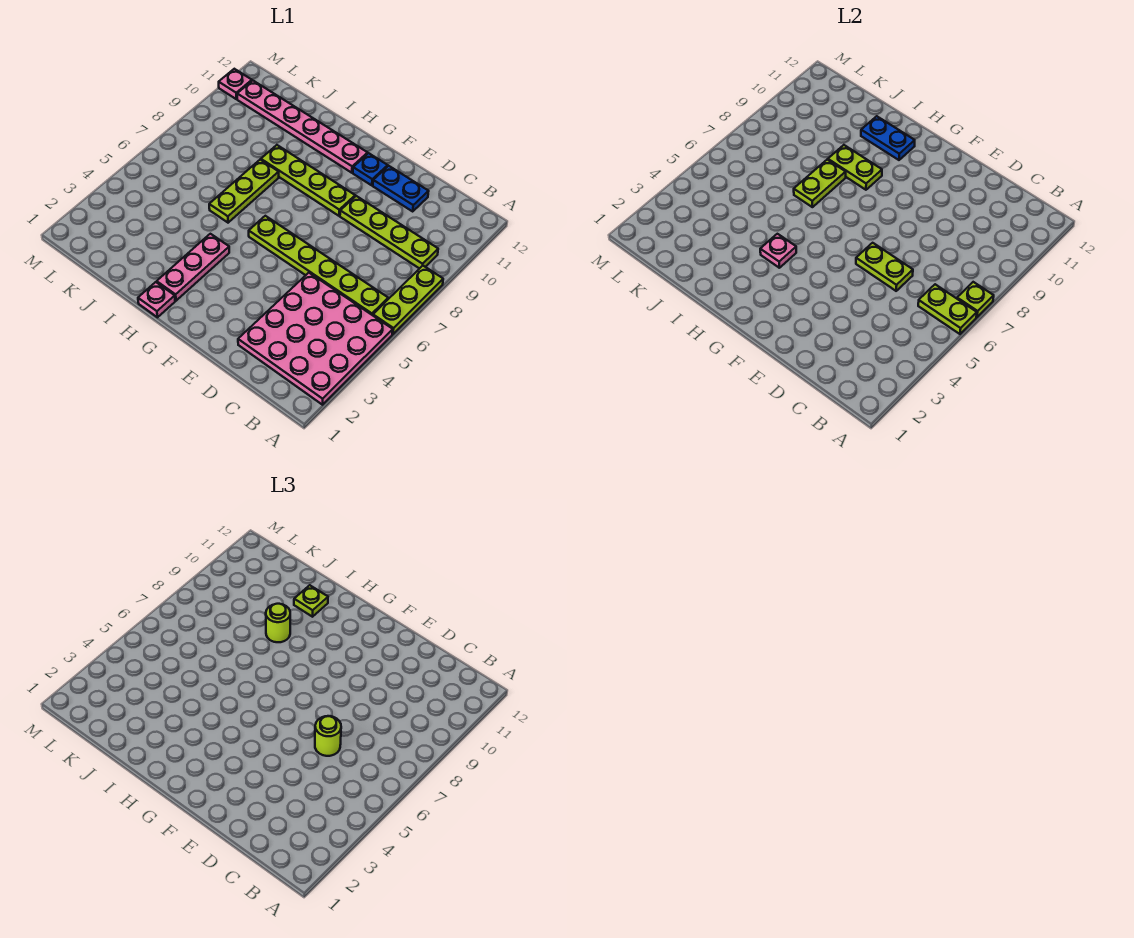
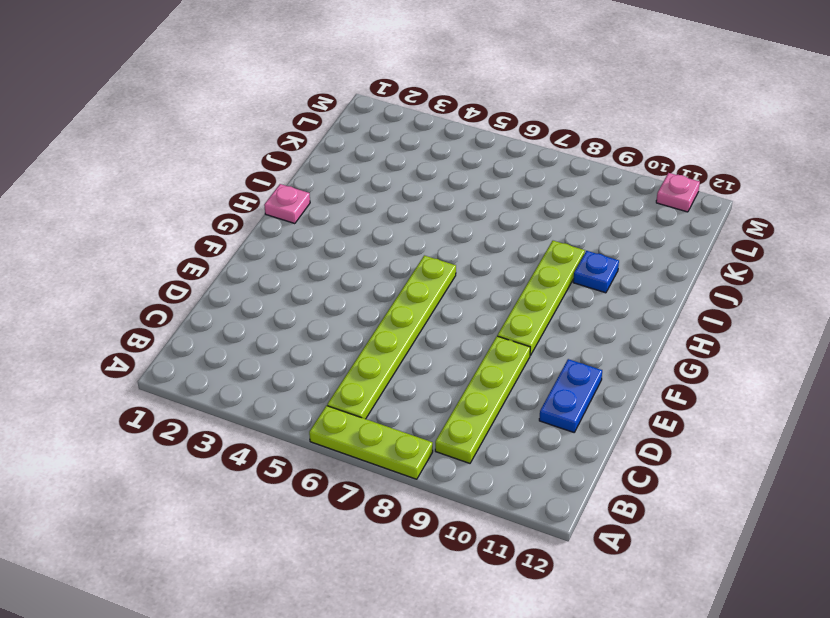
blue 1x1 plate [573,251,619,293] -> blue 1x1 plate moved to [353,153,388,185]
none -> pink 4x4 plate [238,273,393,405]
none -> pink 1x6 plate [237,81,368,173]
none -> pink 1x3 plate [157,234,229,301]

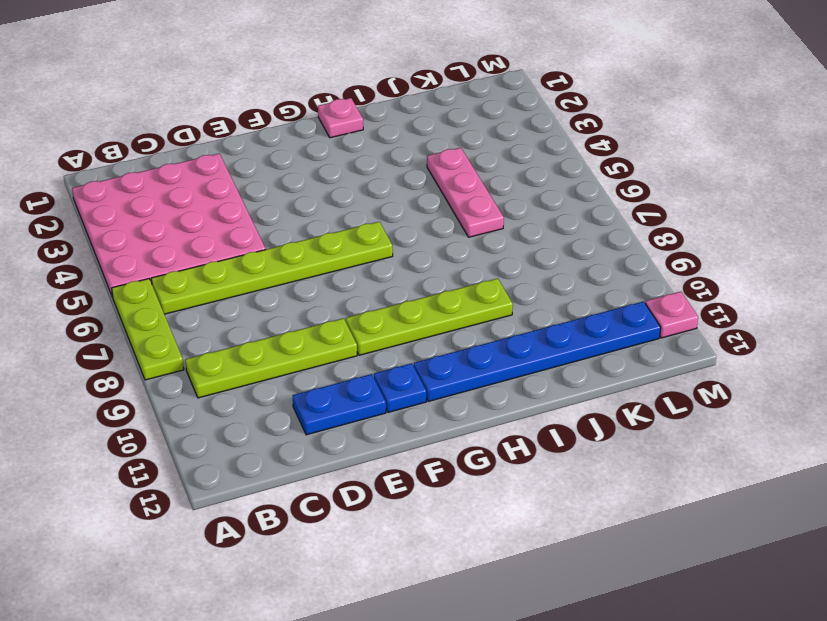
blue 1x6 plate [414,301,661,401] -> pink 1x6 plate [237,81,368,173]
pink 1x3 plate [427,148,504,237] -> pink 1x3 plate moved to [157,234,229,301]
none -> lime 1x3 plate [209,160,279,223]
none -> lime 1x2 plate [918,284,977,334]
none -> lime 1x1 plate [957,282,994,317]

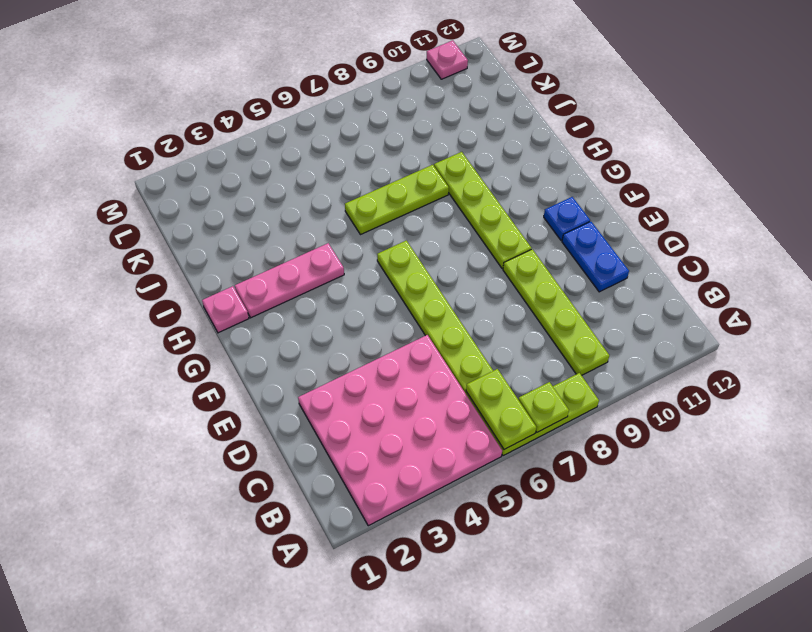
none -> pink 1x6 plate [237,81,368,173]
none -> lime 1x2 plate [856,243,913,291]
none -> pink 1x1 plate [760,234,796,268]

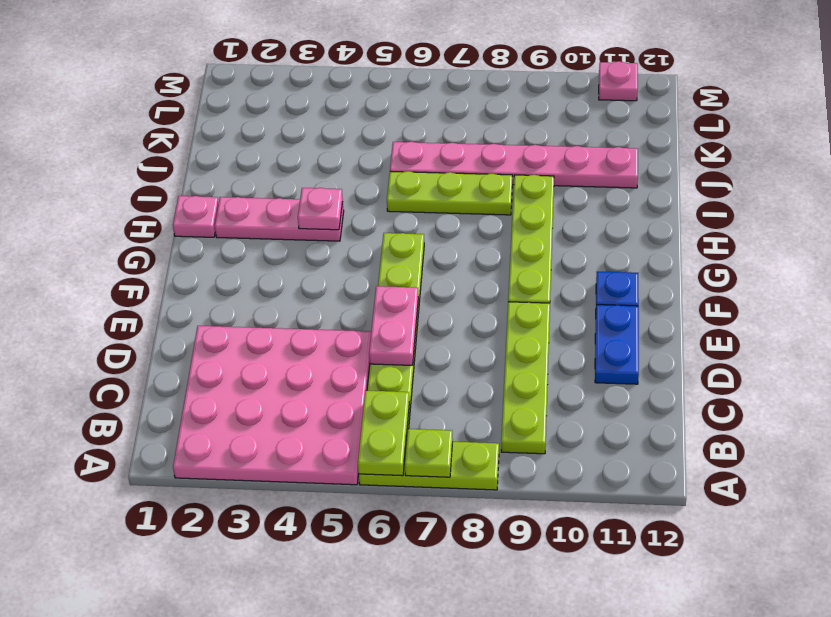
pink 1x2 plate [369,286,418,365] -> lime 1x2 plate [856,243,913,291]
pink 1x6 plate [390,141,638,188] -> pink 1x6 plate turned to [237,81,368,173]
none -> lime 1x2 plate [828,145,882,190]
none -> blue 1x2 plate [861,116,915,160]
none -> lime 1x2 plate [794,160,846,207]

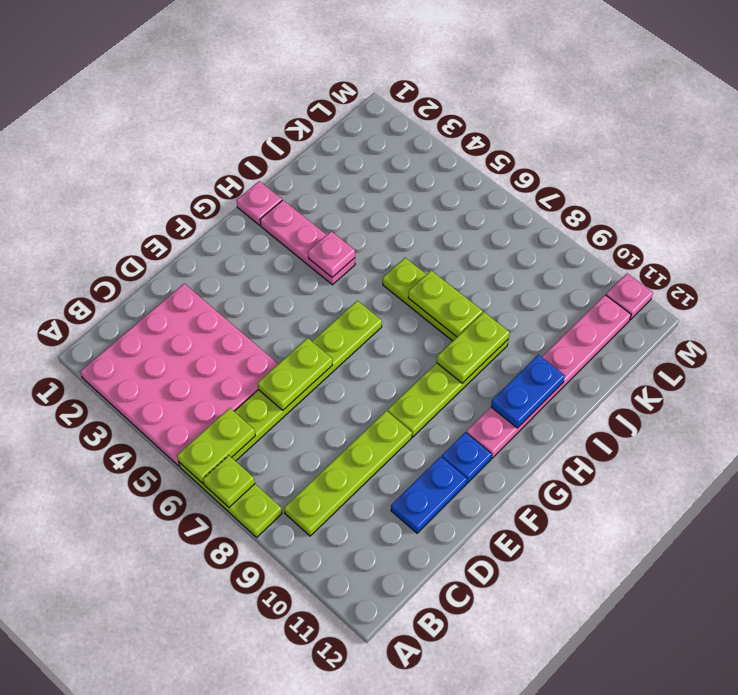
none -> lime 1x1 round brick [315,716,341,756]
none -> lime 1x1 round brick [266,604,290,642]
none -> lime 1x1 plate [294,585,328,617]

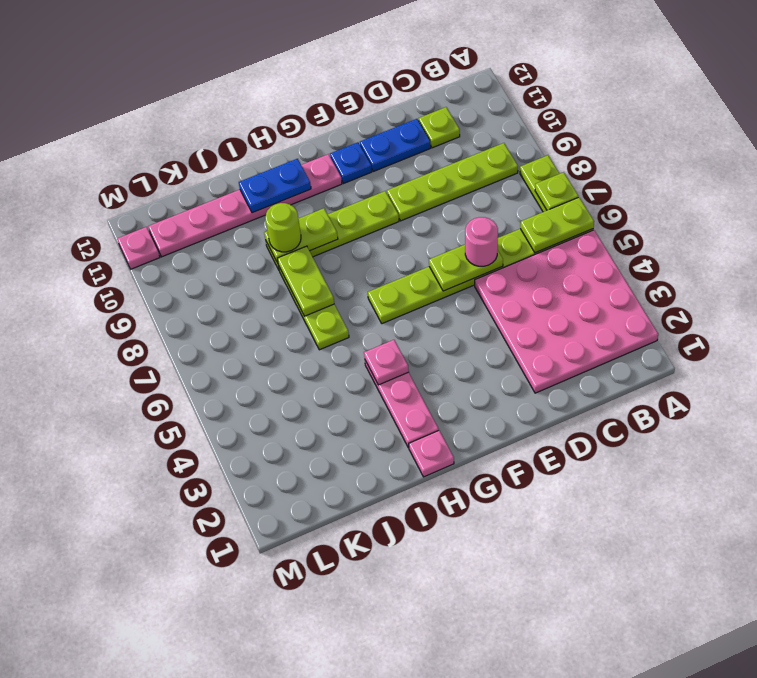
lime 1x1 plate [419,107,460,148] -> lime 1x1 plate moved to [294,585,328,617]
pink 1x1 round brick [465,217,498,266] -> lime 1x1 round brick [315,716,341,756]

